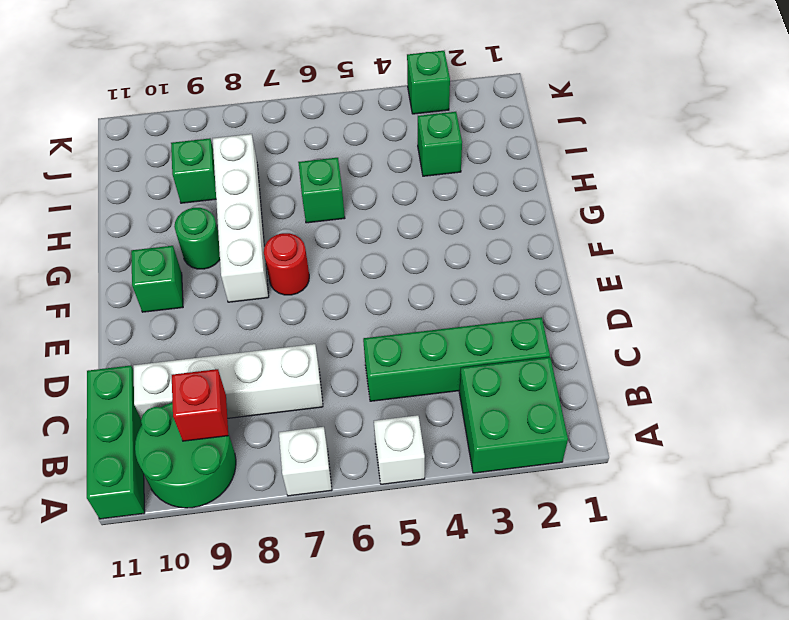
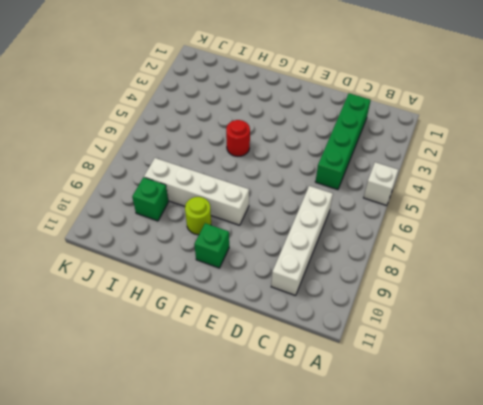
red 1x1 round brick [226,120,250,156] -> red 1x1 round brick moved to [264,233,309,295]
lime 1x1 round brick [185,197,211,235] -> green 1x1 round brick [174,208,220,269]
none -> green 2x2 brick [459,357,568,473]
none -> white 1x1 brick [279,427,332,496]
none -> green 2x2 round brick [135,403,236,508]

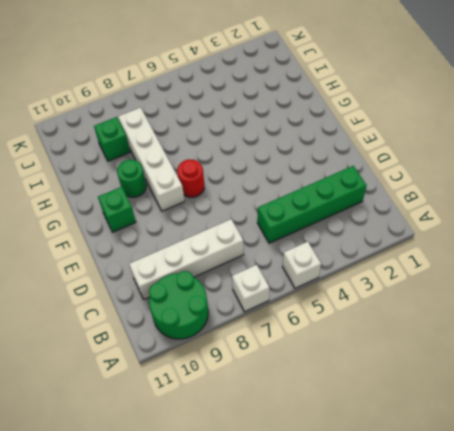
none -> green 2x2 brick [459,357,568,473]
none -> green 1x3 brick [87,366,145,519]
none -> green 1x1 brick [298,158,345,223]

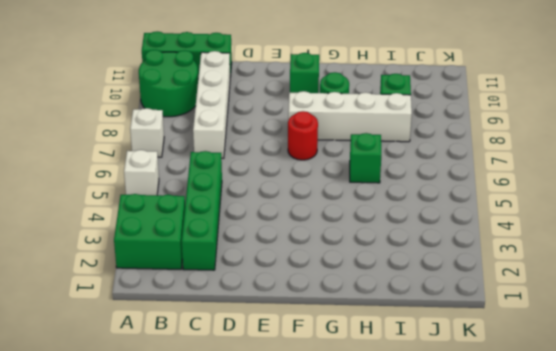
none -> green 1x1 brick [418,112,462,176]
none -> green 1x1 brick [407,51,450,114]
none -> red 1x1 brick [172,369,228,441]

